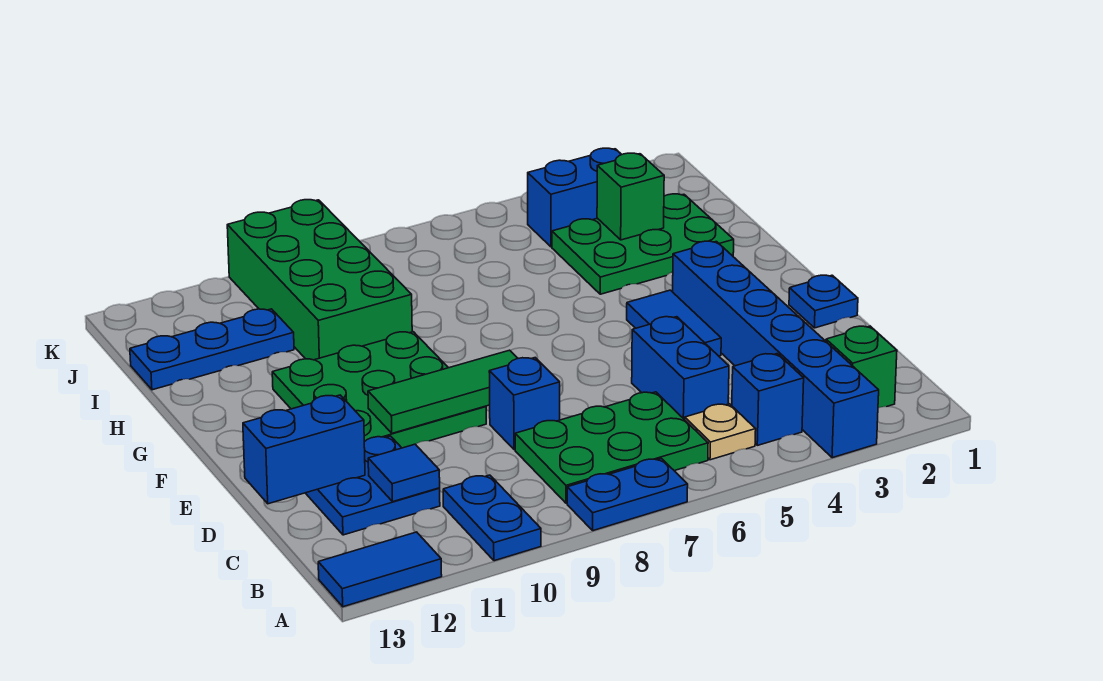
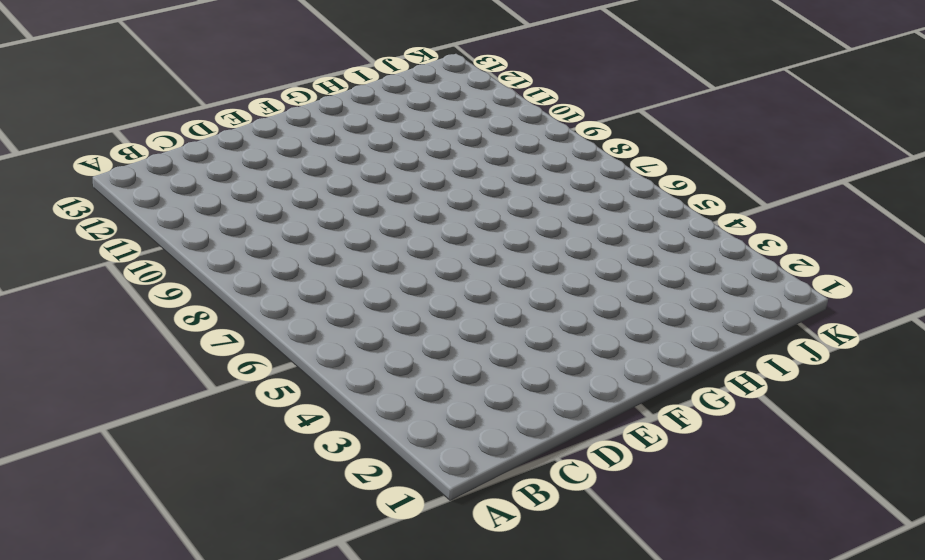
none -> blue 1x6 brick [673,241,879,458]
none -> blue 1x2 plate [567,459,688,531]
none -> blue 1x2 plate [443,475,541,561]

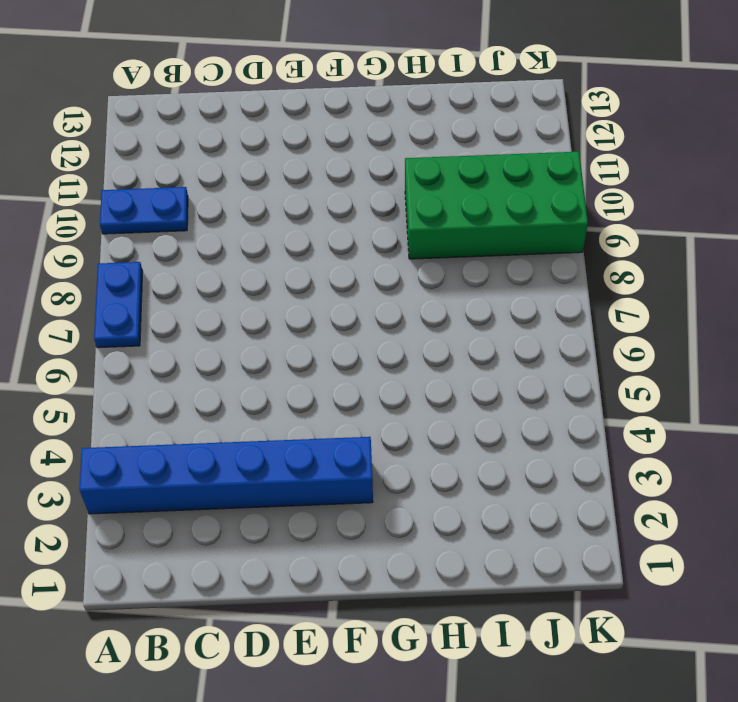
none -> blue 1x2 tile [318,532,442,607]
none -> green 1x1 brick [826,326,897,408]
none -> blue 1x1 brick [732,354,804,445]

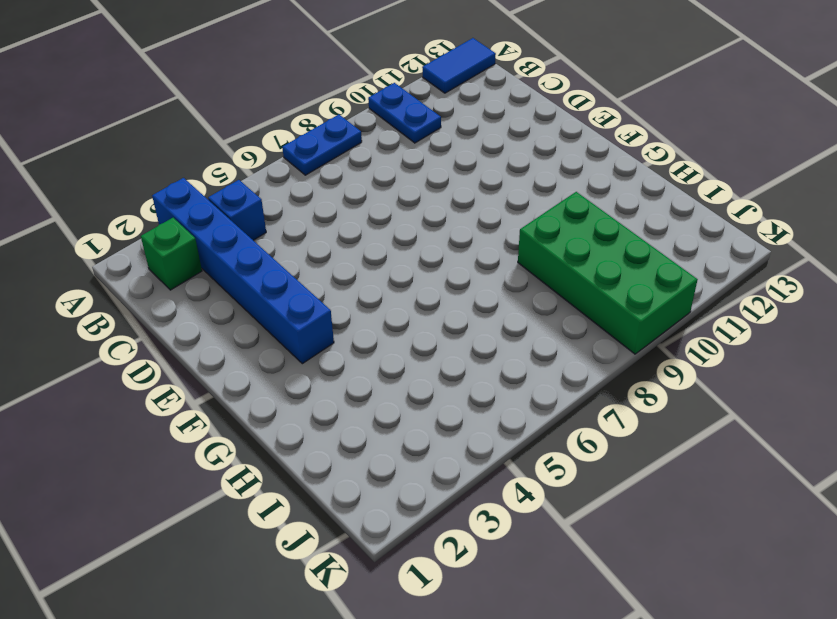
none -> tan 1x1 plate [685,404,756,460]
none -> green 2x3 plate [515,392,708,503]
none -> blue 1x2 brick [632,317,729,420]

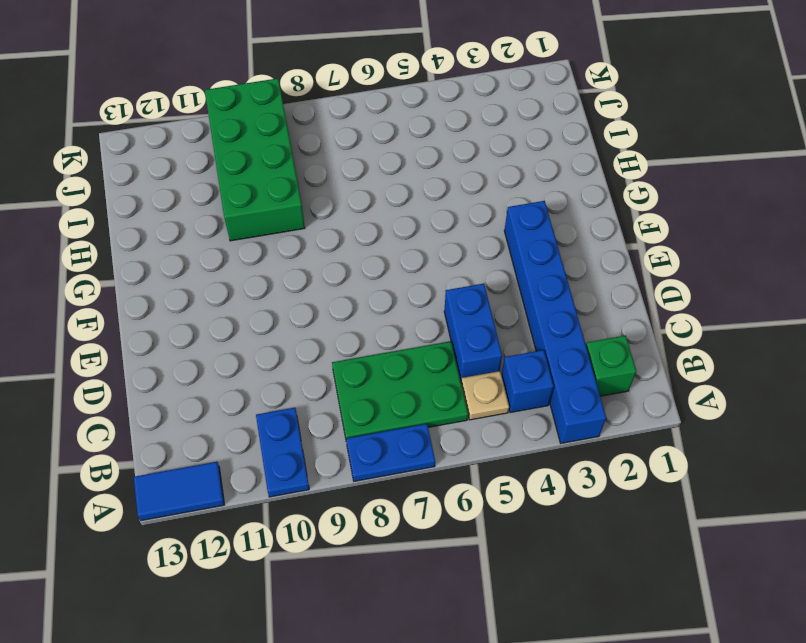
none -> blue 2x2 plate [306,436,440,535]
none -> blue 1x1 brick [489,358,560,450]
none -> blue 1x1 plate [789,275,858,328]

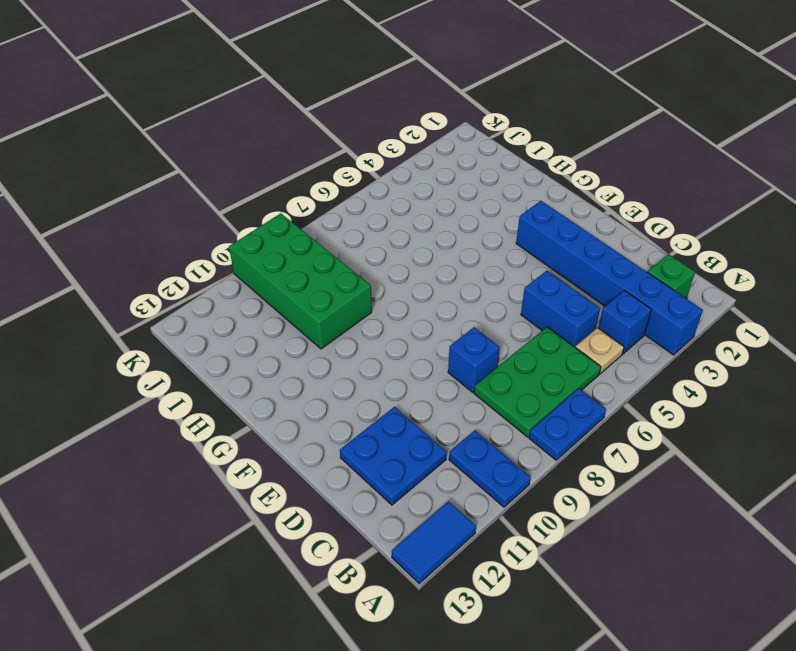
none -> blue 1x1 plate [789,275,858,328]
none -> blue 1x2 tile [627,290,721,356]
none -> green 3x3 plate [272,332,486,448]

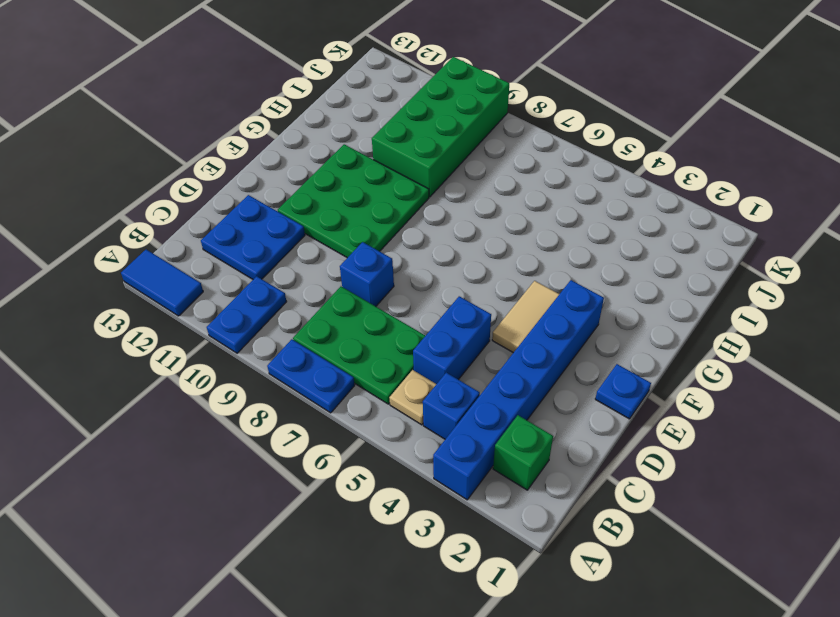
tan 1x2 tile [492,281,559,353] -> blue 1x2 tile [627,290,721,356]
none -> green 2x3 plate [552,194,734,294]
none -> blue 1x3 plate [130,309,294,390]
none -> blue 1x2 brick [528,148,622,247]

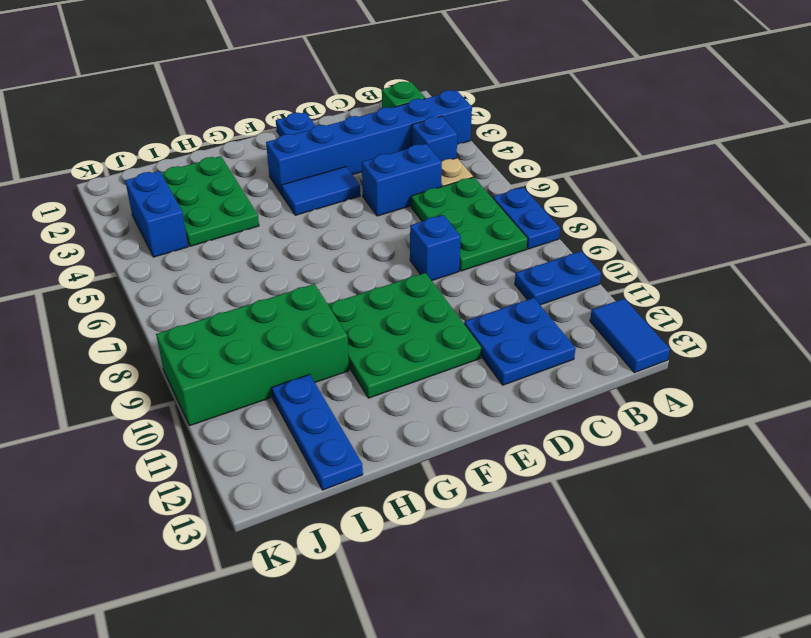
none -> blue 1x1 tile [368,444,440,502]
none -> blue 1x2 brick [243,395,365,504]
none -> green 1x3 tile [368,350,518,433]

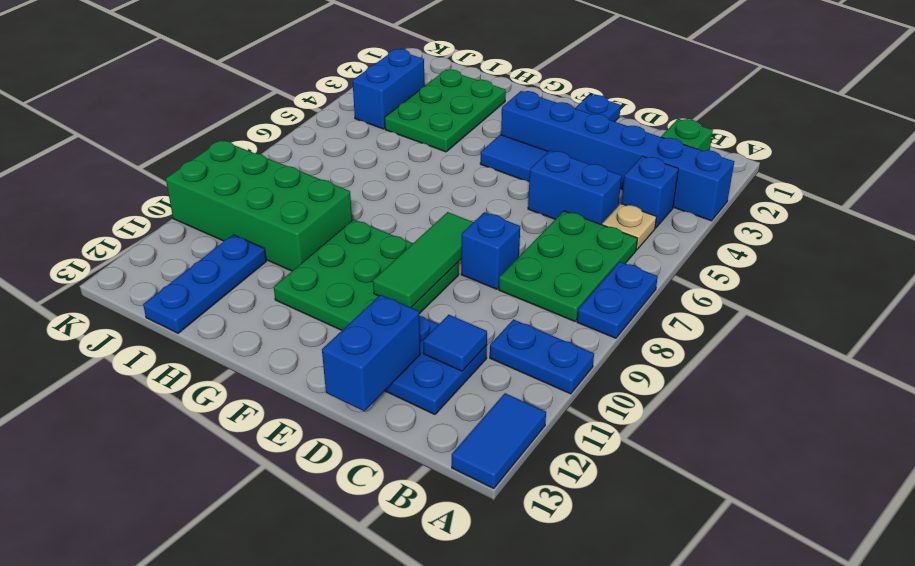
none -> green 1x1 brick [597,153,664,240]

